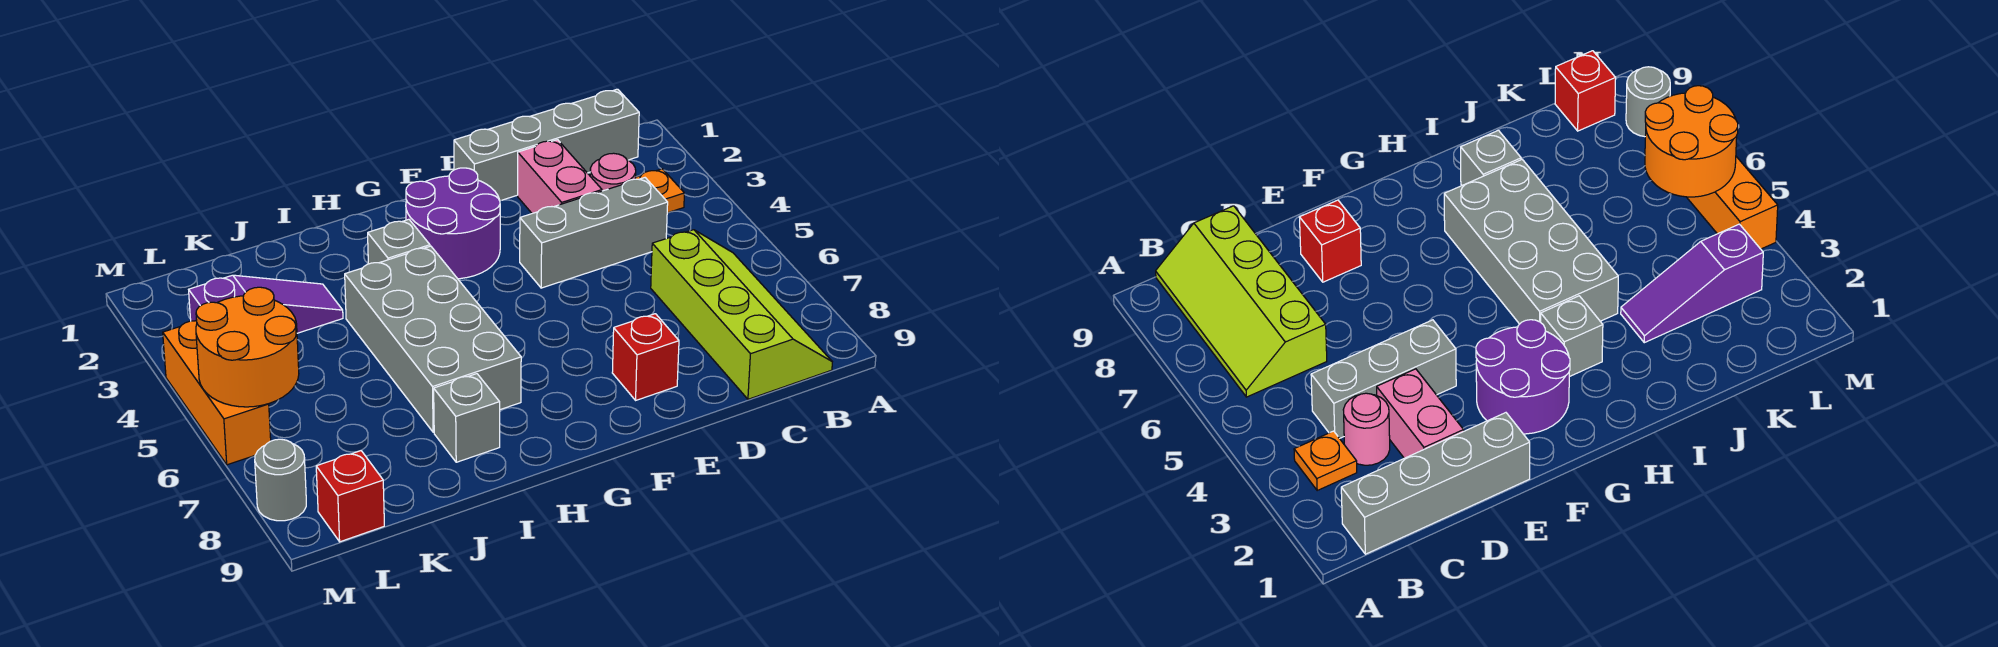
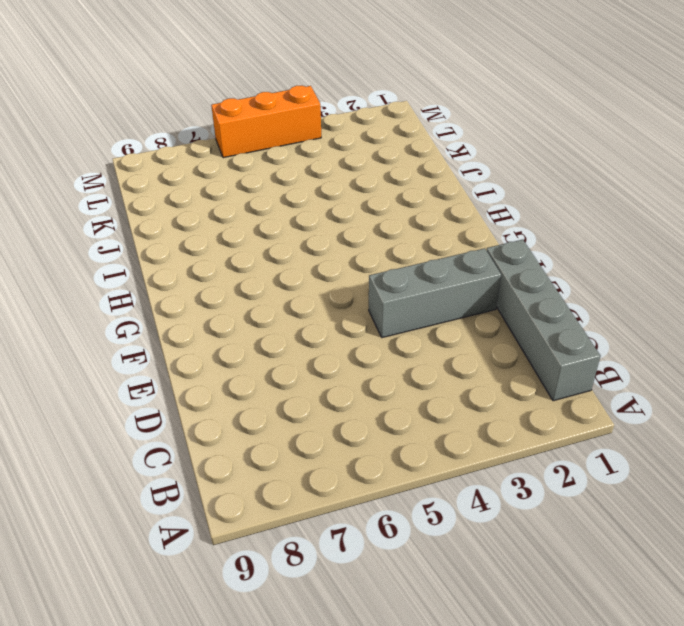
grey 1x3 brick [369,248,501,338] -> grey 1x3 brick turned to [520,178,668,288]
none -> orange 1x1 plate [635,169,684,213]
none -> lime 2x4 slope [651,230,832,399]
none -> pink 1x1 round brick [590,153,636,191]

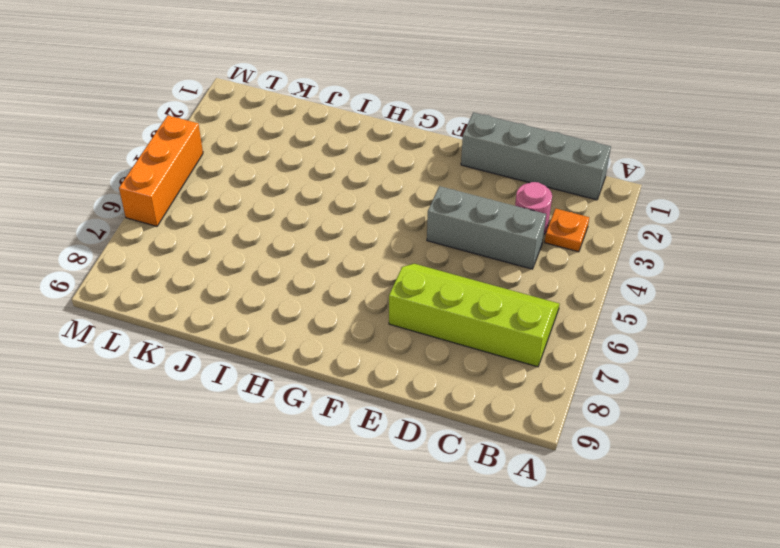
lime 2x4 slope [389,264,560,367] -> lime 2x4 slope turned to [651,230,832,399]
none -> pink 1x2 brick [518,140,602,213]
none -> red 1x1 brick [612,314,679,400]
none -> purple 2x2 round brick [406,168,500,279]

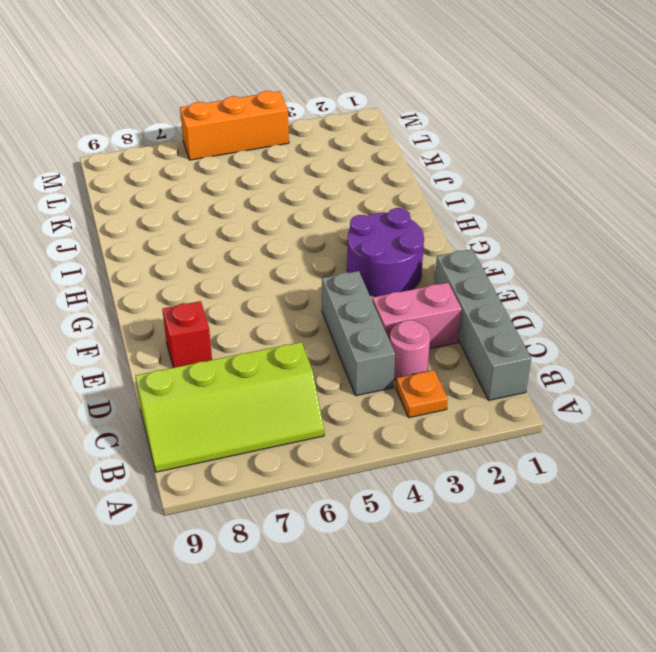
none -> grey 1x1 brick [368,219,430,264]
none -> grey 2x4 brick [345,246,521,432]
none -> grey 1x1 brick [434,374,500,462]

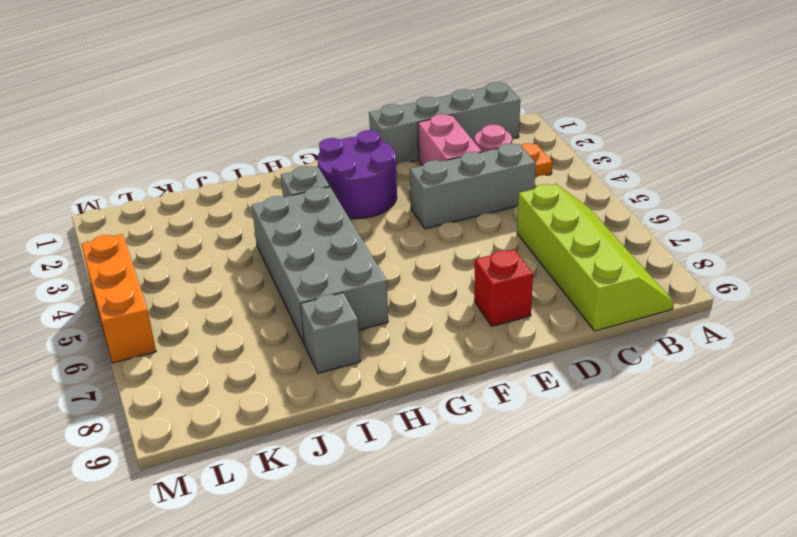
none -> purple 1x3 slope [189,275,343,333]
none -> red 1x1 brick [316,451,384,542]
none -> grey 1x1 round brick [255,439,306,521]

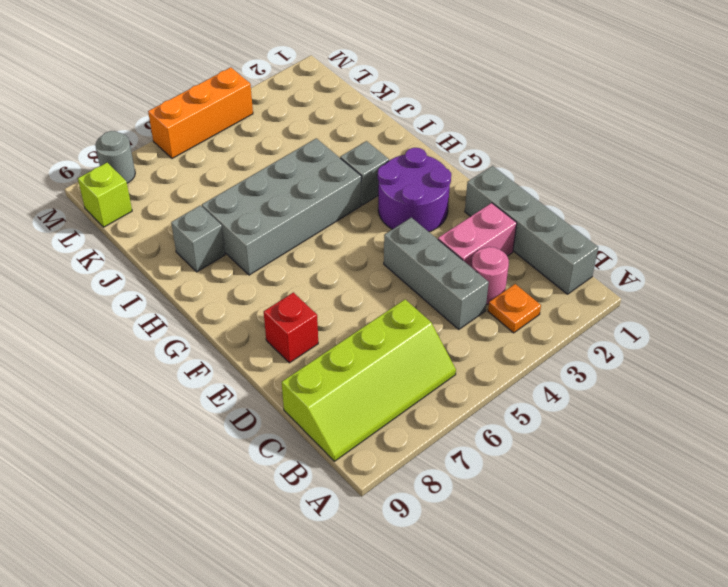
lime 1x1 brick [78,163,132,227] -> red 1x1 brick [316,451,384,542]
none -> purple 1x3 slope [189,275,343,333]
none -> orange 2x2 round brick [196,287,299,407]

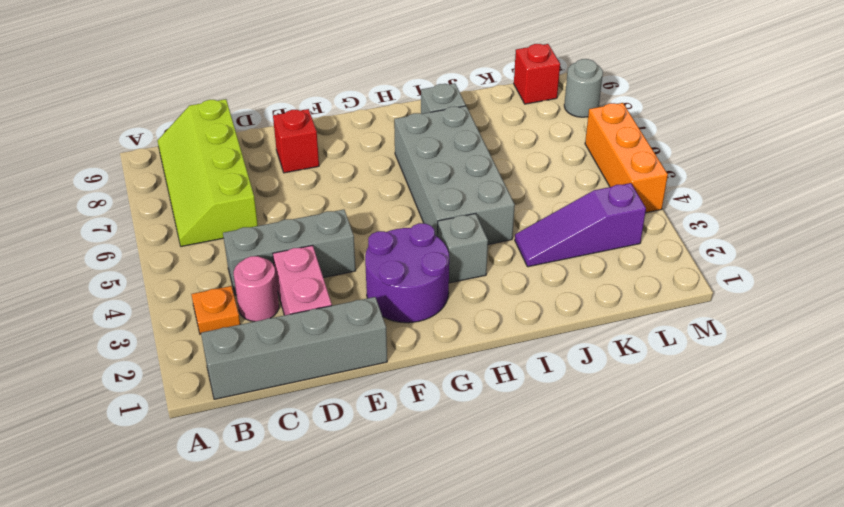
none -> orange 2x2 round brick [196,287,299,407]

